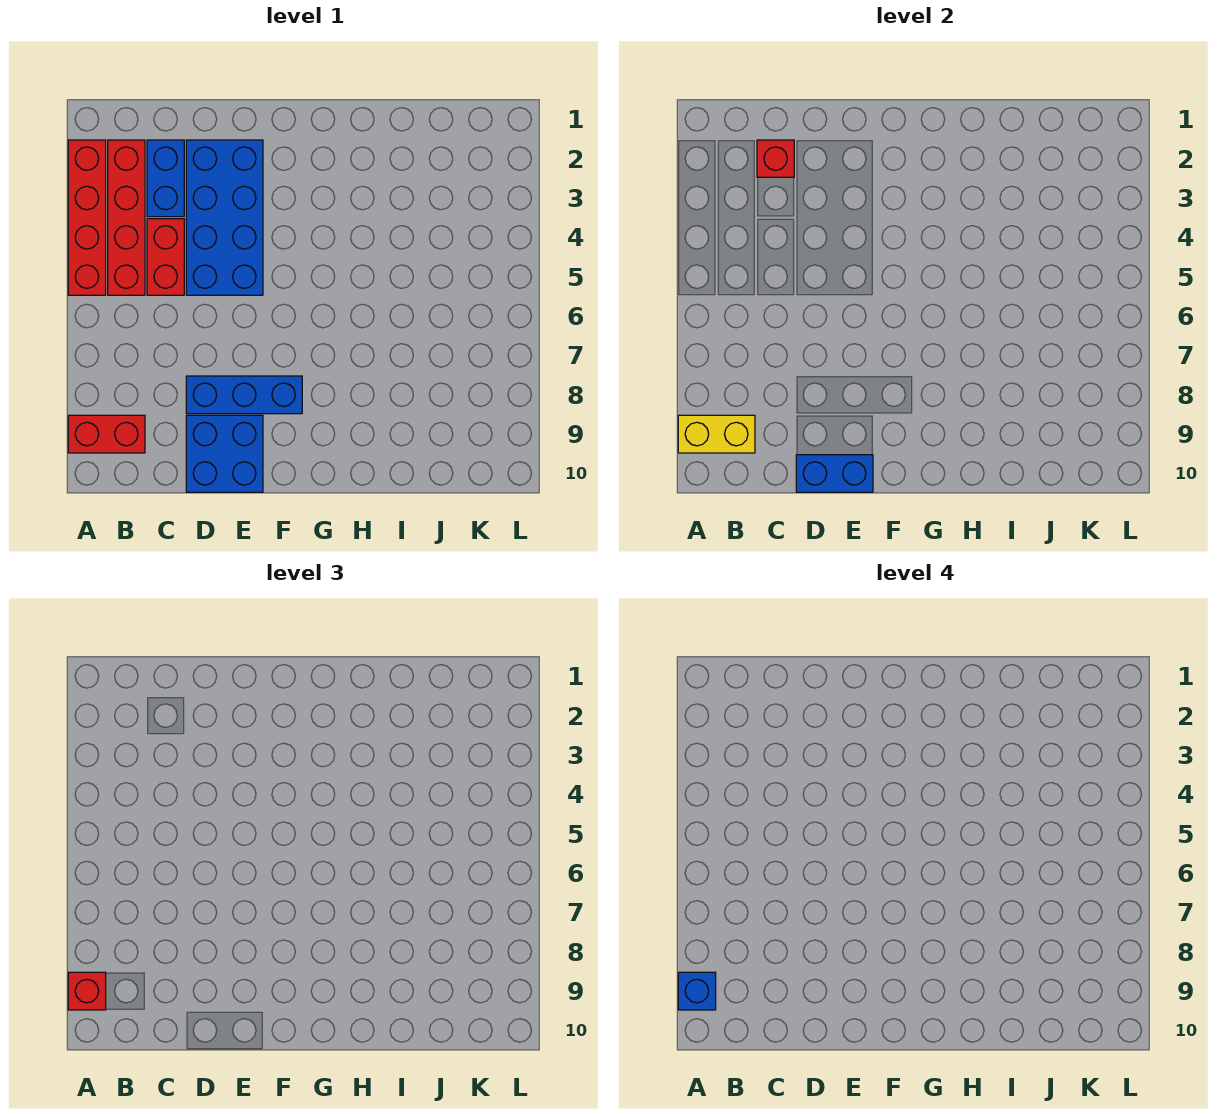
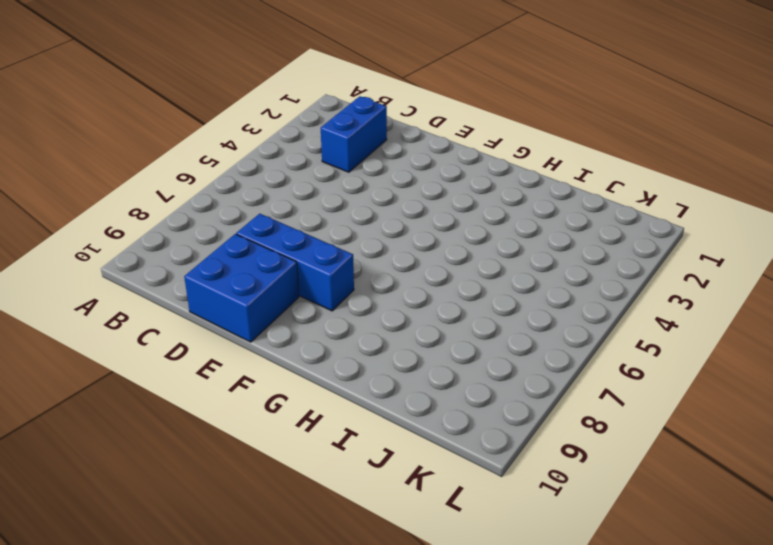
none -> red 1x4 brick [68,140,106,295]
none -> red 1x2 brick [68,415,145,453]
none -> red 1x4 brick [108,140,145,295]

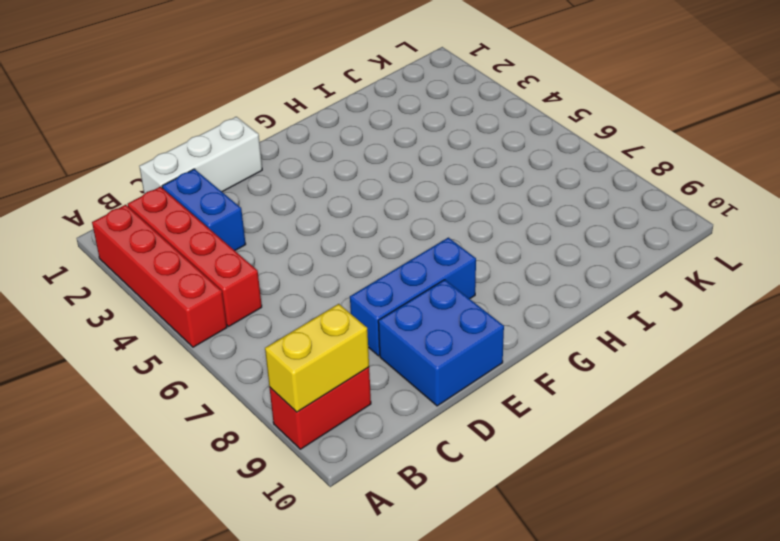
white 1x3 brick [139,117,262,194] -> none
none -> red 1x2 brick [147,219,184,295]
none -> blue 2x4 brick [186,140,263,295]
none -> red 1x1 brick [757,140,794,177]

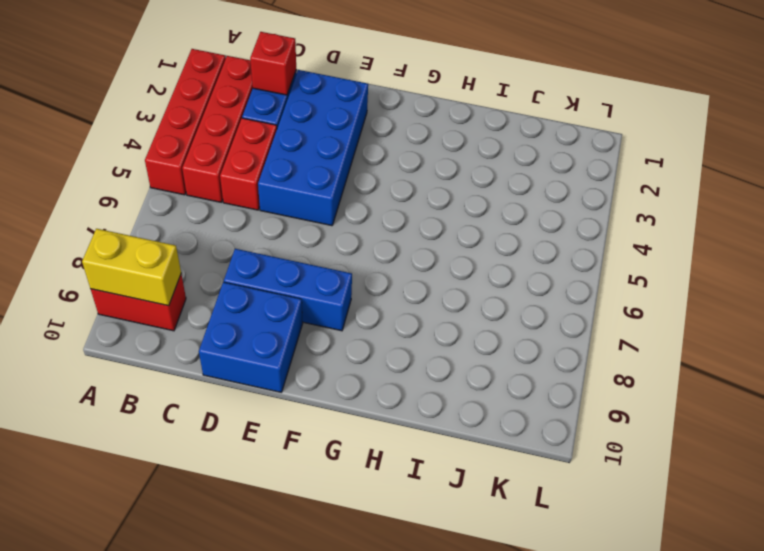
none -> blue 1x2 brick [796,455,873,492]
none -> red 1x1 brick [68,972,106,1010]
none -> blue 1x1 brick [678,972,716,1010]

